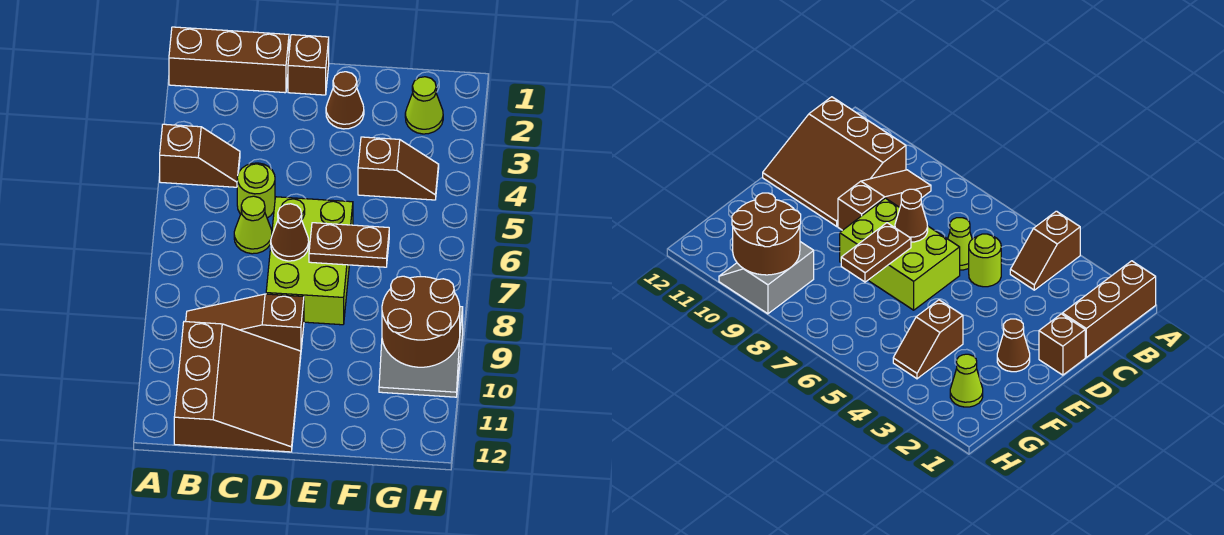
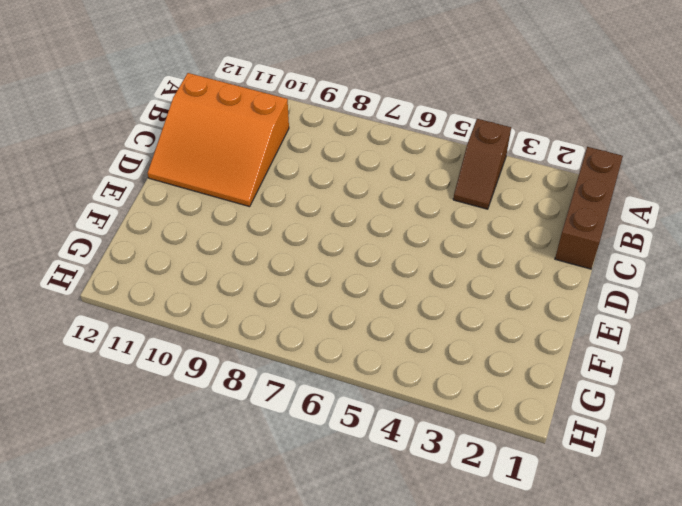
orange 3x3 slope [148,73,289,207] -> brown 3x3 slope [174,322,301,452]
none -> brown 1x3 slope [186,294,304,351]
none -> lime 1x1 round brick [237,163,275,218]
none -> lime 1x1 cone [234,196,272,254]

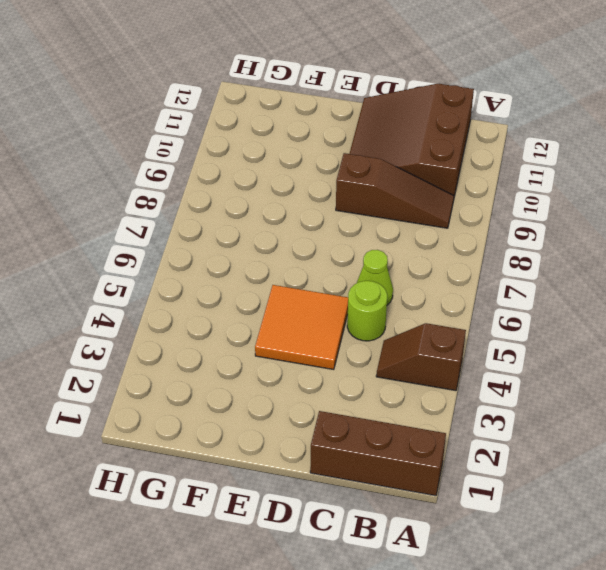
orange 2x2 tile [255,285,348,370] -> none
none -> brown 1x1 brick [288,35,329,95]
none -> lime 2x3 brick [266,197,353,325]
none -> brown 1x1 cone [326,72,364,129]

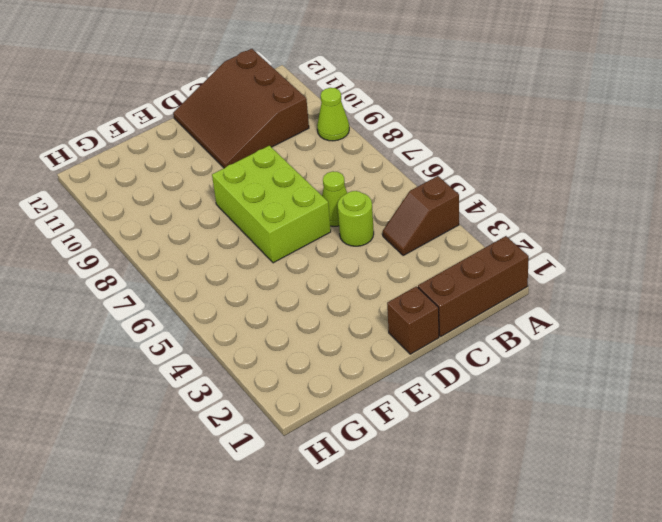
lime 1x1 cone [317,88,349,141] -> lime 1x1 cone moved to [405,77,443,134]
none -> brown 1x3 slope [186,294,304,351]
none -> brown 1x1 cone [326,72,364,129]
none -> brown 1x2 slope [358,137,439,200]

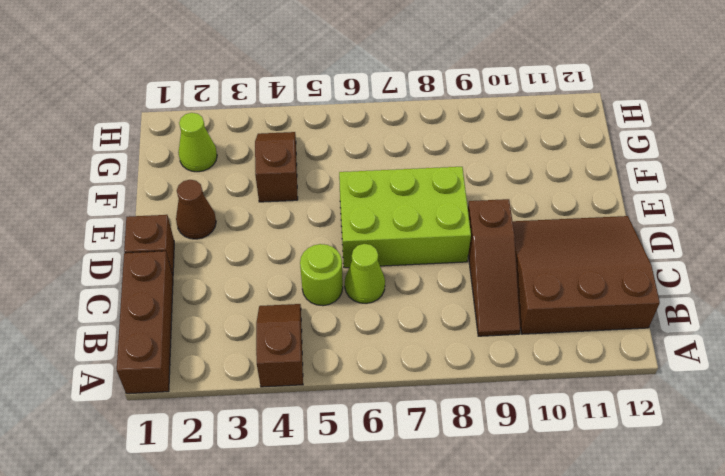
none -> grey 2x2 slope [379,307,463,397]
none -> brown 1x1 cone [271,204,309,261]
none -> brown 1x2 plate [309,223,389,267]

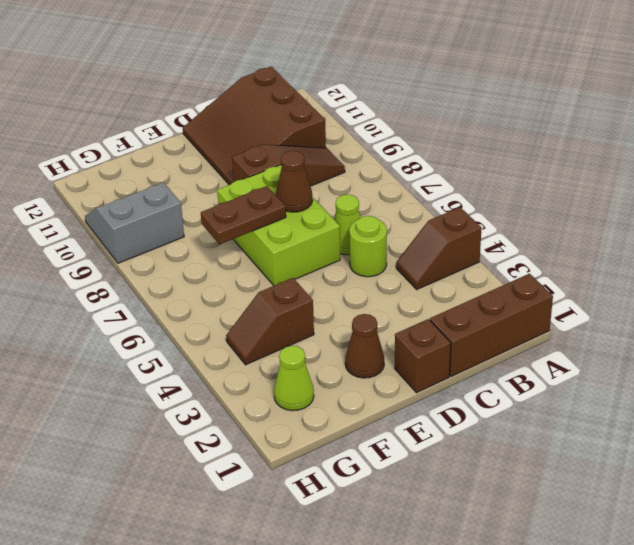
none -> brown 2x2 round brick [382,276,460,367]

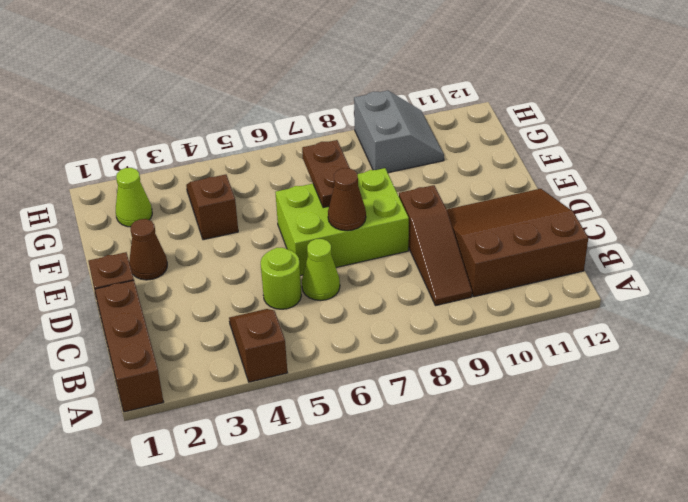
none -> brown 2x2 round brick [382,276,460,367]

